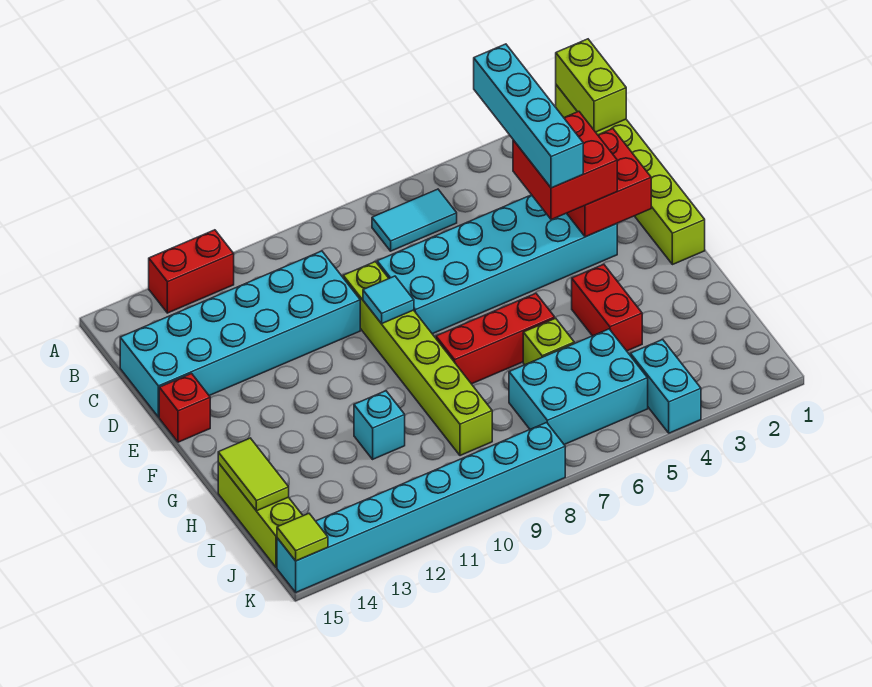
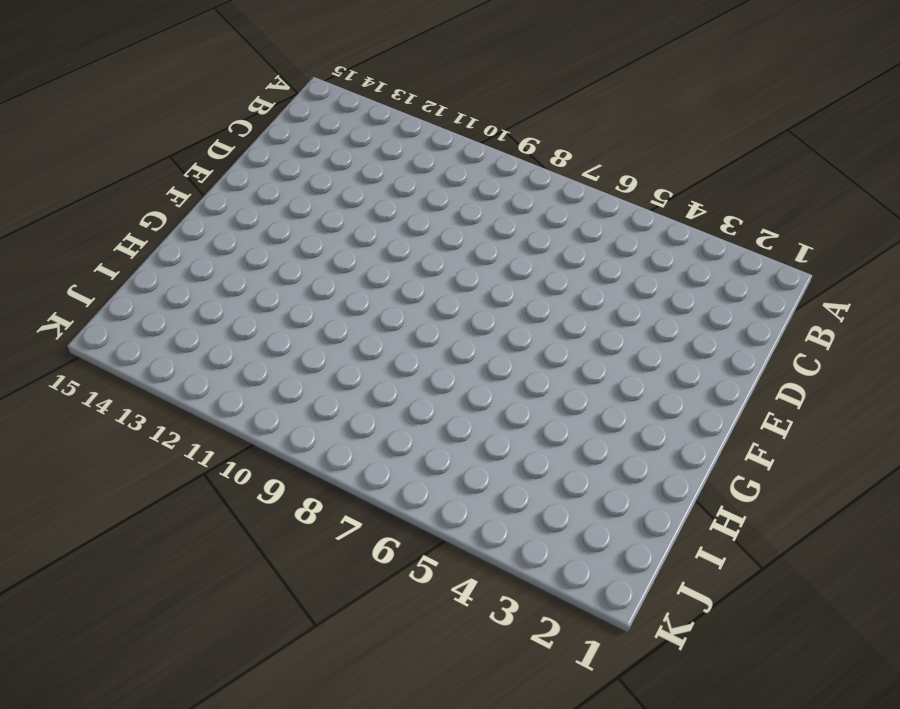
none -> lime 1x6 brick [556,85,705,265]
none -> red 1x2 brick [149,230,234,313]
none -> cyan 1x2 tile [372,189,457,251]

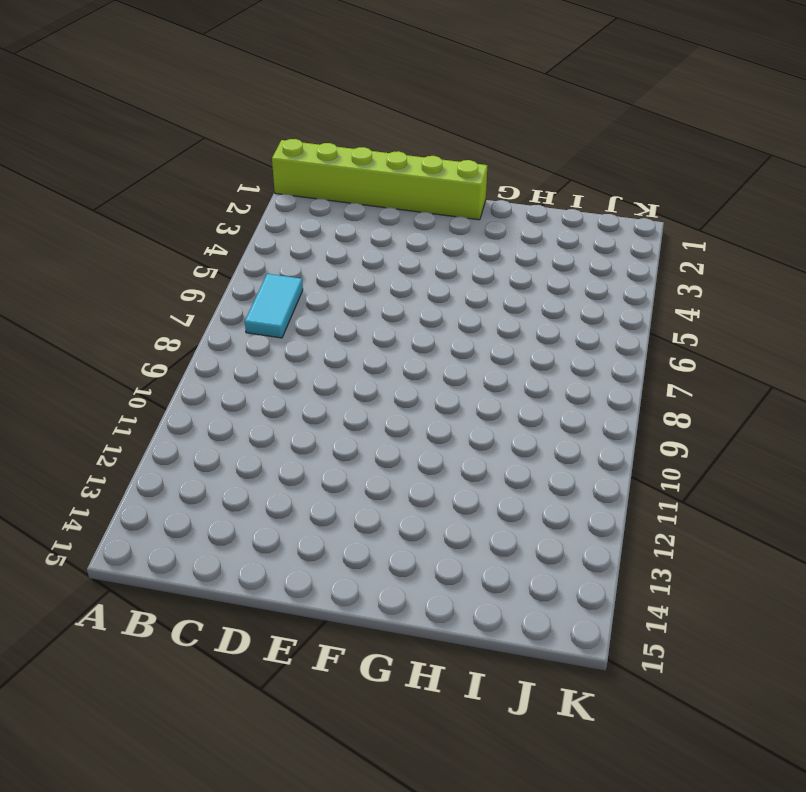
none -> red 1x2 brick [149,230,234,313]
none -> cyan 2x6 brick [120,251,360,417]
none -> cyan 2x6 brick [377,195,617,334]

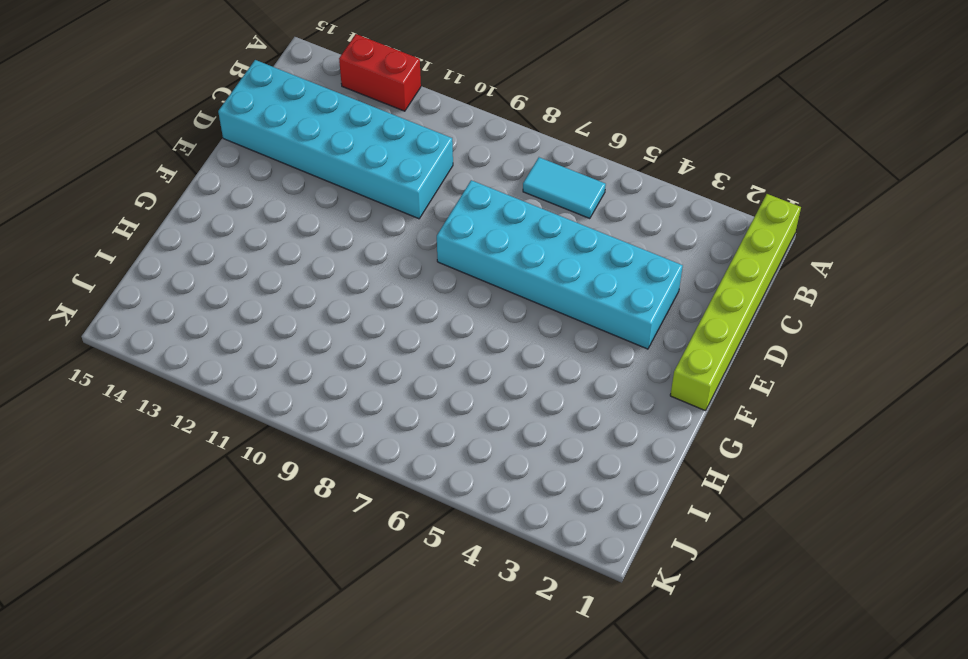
none -> lime 1x6 brick [343,262,492,456]
none -> red 1x1 brick [159,374,210,442]
none -> red 1x2 brick [572,264,642,351]

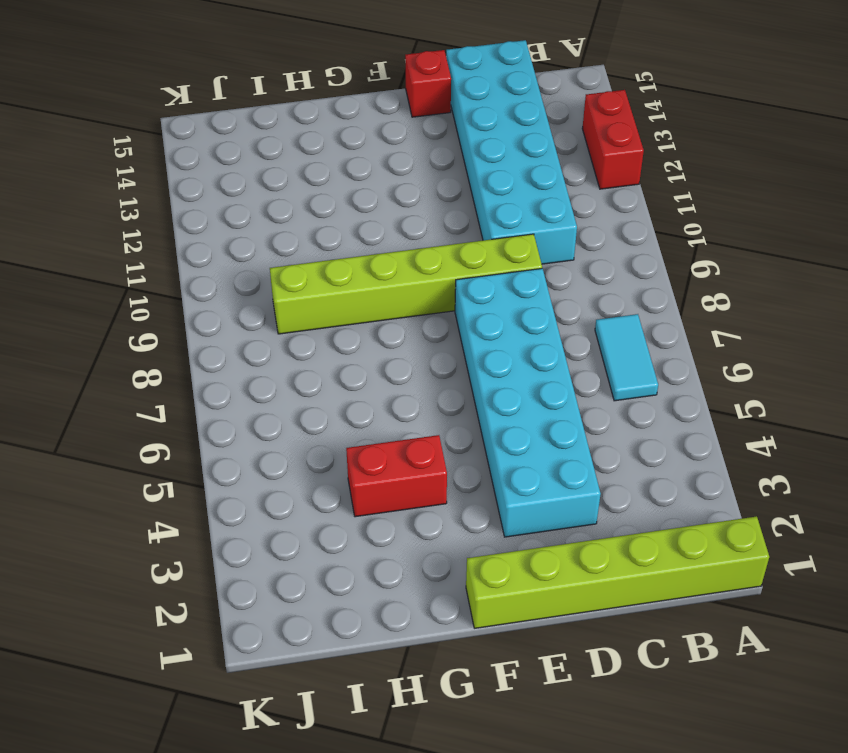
none -> red 1x3 brick [436,293,555,384]
none -> lime 1x1 brick [523,318,574,365]
none -> cyan 1x1 brick [354,391,405,459]

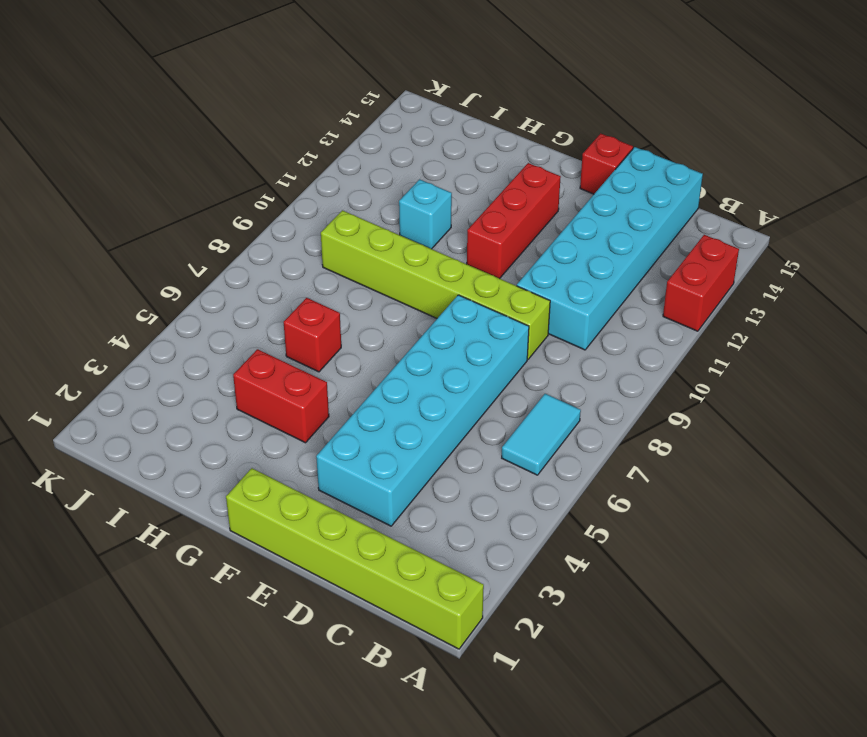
red 1x3 brick [467,163,561,278] -> red 1x3 brick moved to [436,293,555,384]
red 1x1 brick [284,298,341,372] -> lime 1x1 brick [523,318,574,365]
none -> lime 1x3 brick [218,463,303,568]
none -> cyan 2x3 brick [509,329,648,445]
none -> cyan 1x2 brick [630,340,701,433]

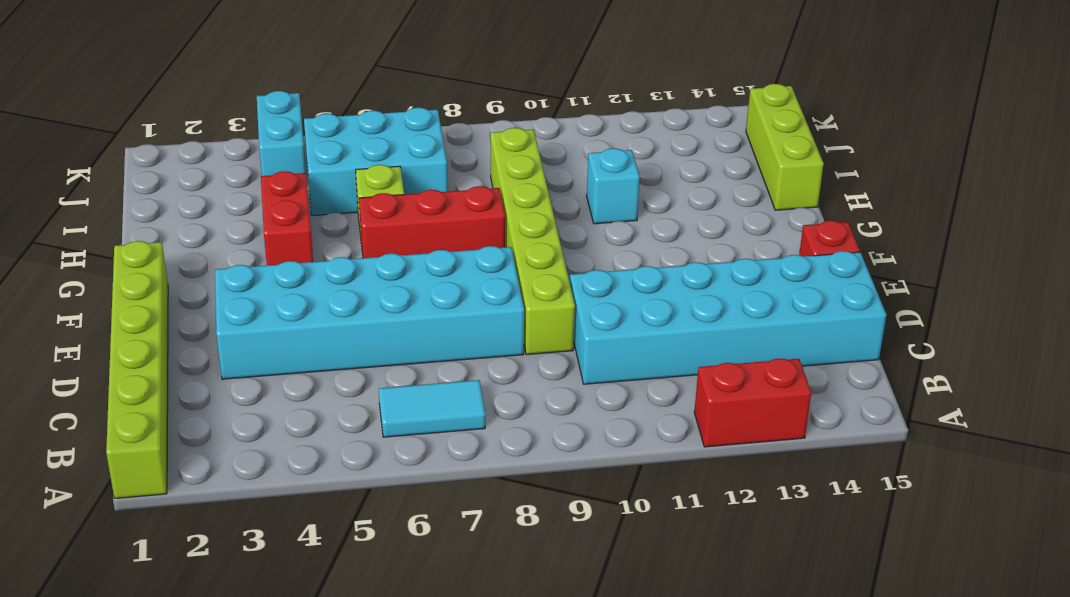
none -> cyan 1x8 brick [277,423,565,592]
none -> lime 1x2 brick [556,39,626,132]
none -> red 2x2 brick [567,129,651,237]

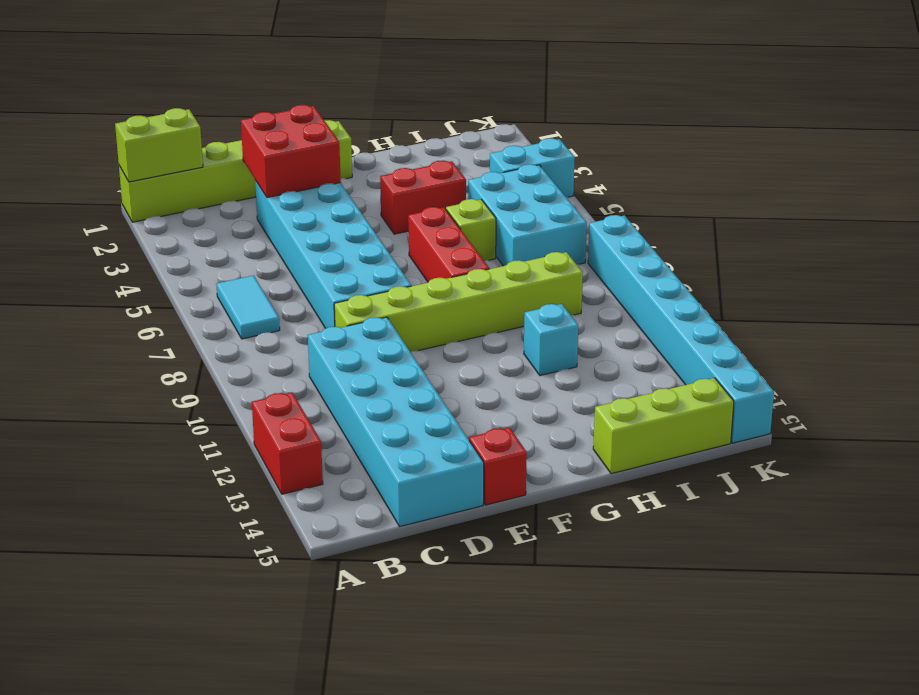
none -> cyan 1x1 tile [363,276,414,324]
none -> lime 1x2 tile [218,438,289,511]
none -> lime 1x1 tile [277,514,328,561]

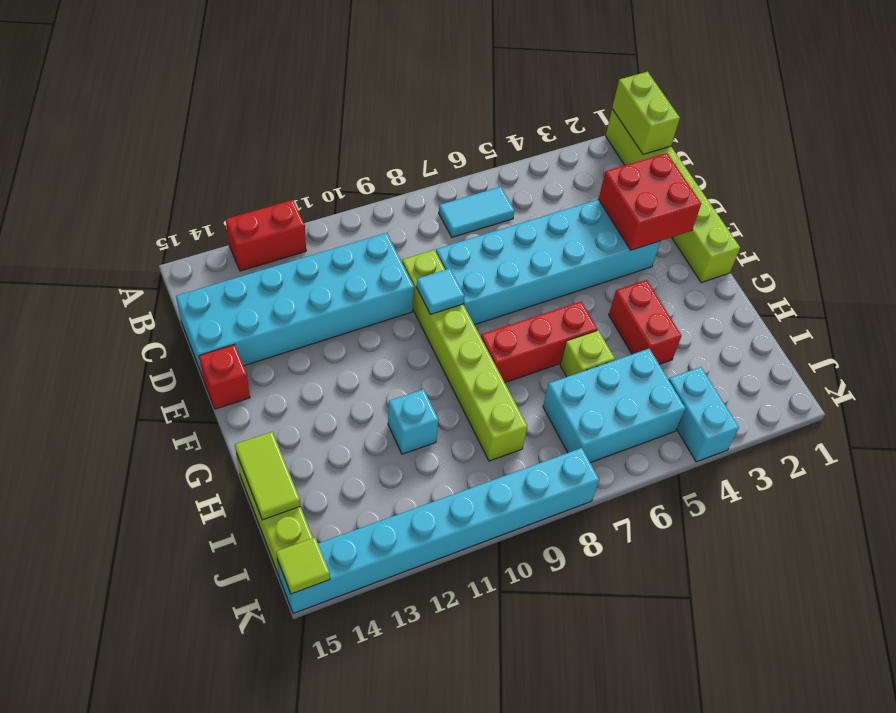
none -> red 2x2 brick [513,111,617,220]
none -> cyan 1x4 brick [474,44,583,188]

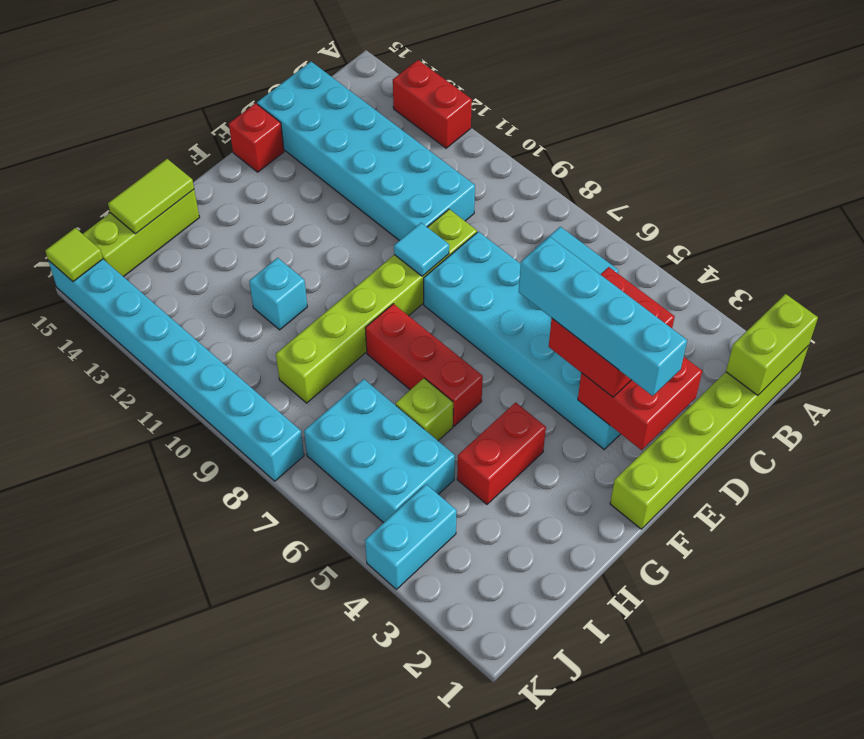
cyan 1x4 brick [519,237,687,396] -> cyan 1x4 brick turned to [474,44,583,188]

